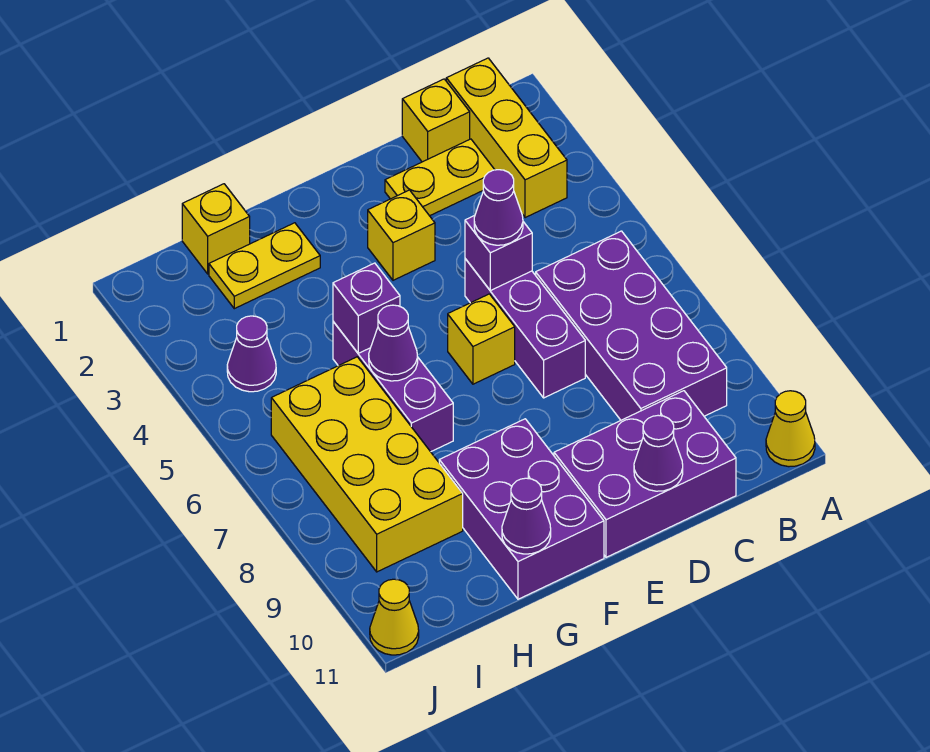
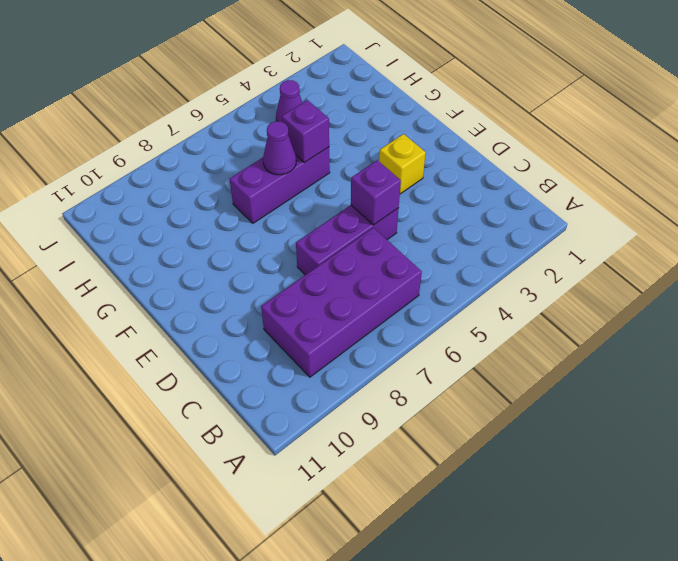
none -> yellow 1x1 cone [766,391,815,467]
none -> yellow 1x3 brick [446,58,567,218]
none -> yellow 1x1 brick [402,79,470,162]

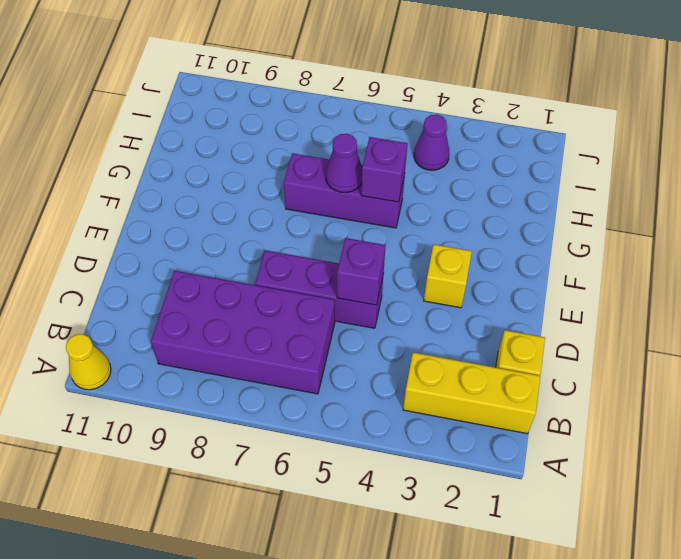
none -> yellow 1x2 plate [385,139,495,216]
none -> purple 2x3 brick [554,391,736,557]
none -> yellow 1x1 brick [448,294,515,384]

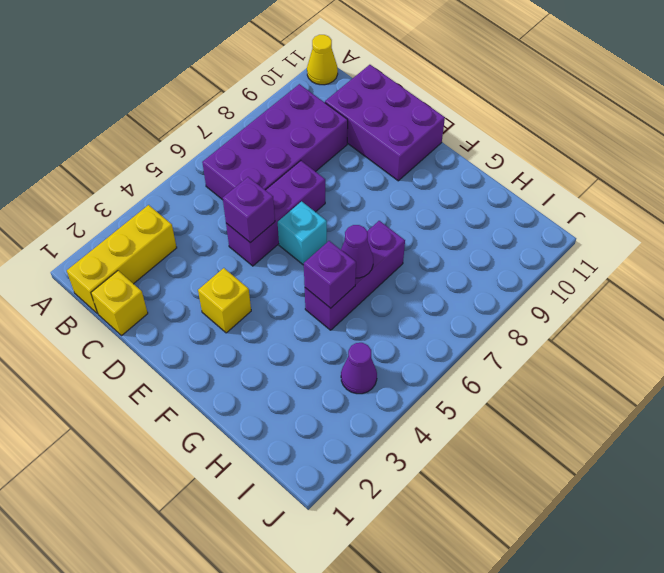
cyan 1x1 brick [278,201,327,265] -> yellow 1x1 brick [448,294,515,384]
none -> yellow 1x2 plate [385,139,495,216]
none -> purple 2x3 brick [439,419,604,599]
none -> yellow 1x2 plate [209,223,320,309]

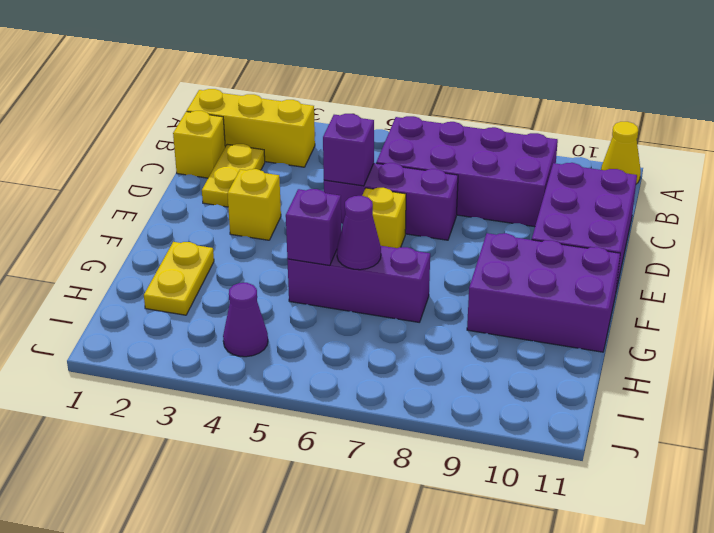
none -> yellow 1x1 brick [182,184,250,274]
none -> yellow 2x4 brick [271,357,463,572]
none -> yellow 1x1 cone [370,579,419,655]

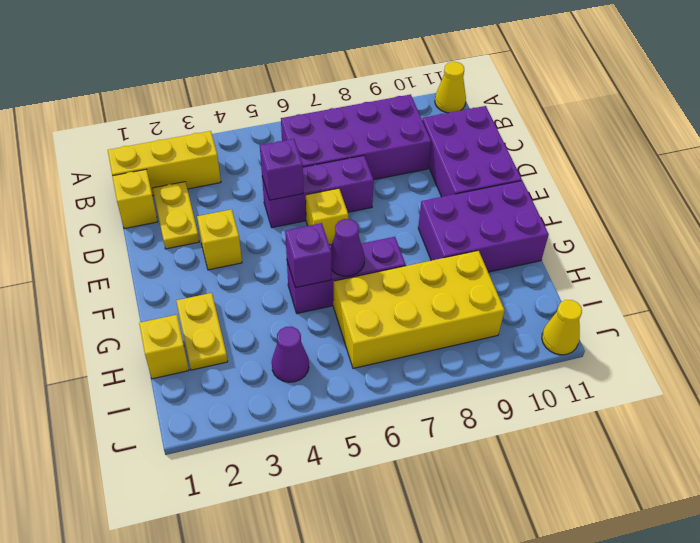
none -> purple 1x1 cone [634,415,683,491]
none -> purple 1x1 cone [502,478,551,554]
none -> purple 1x1 cone [474,170,523,245]

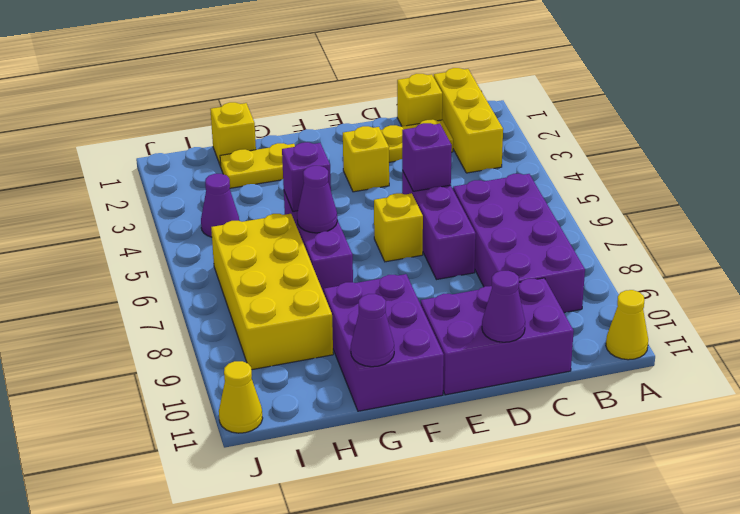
none -> purple 1x1 cone [474,170,523,245]

